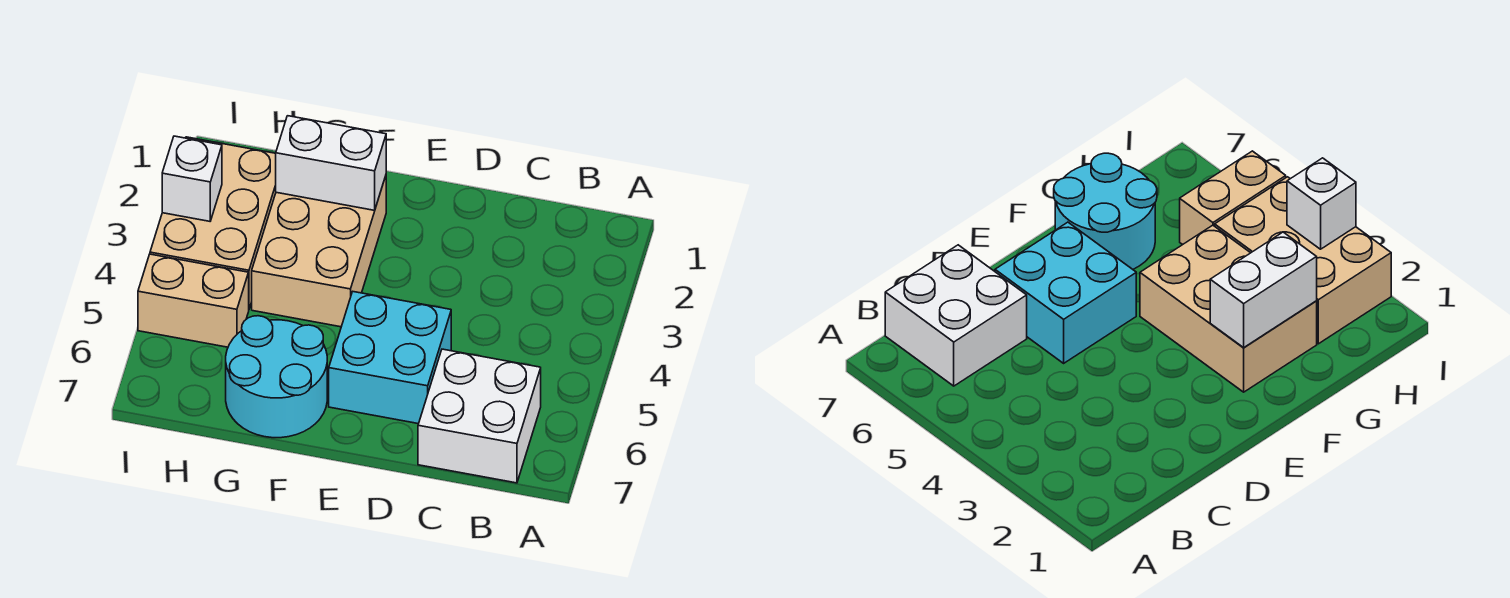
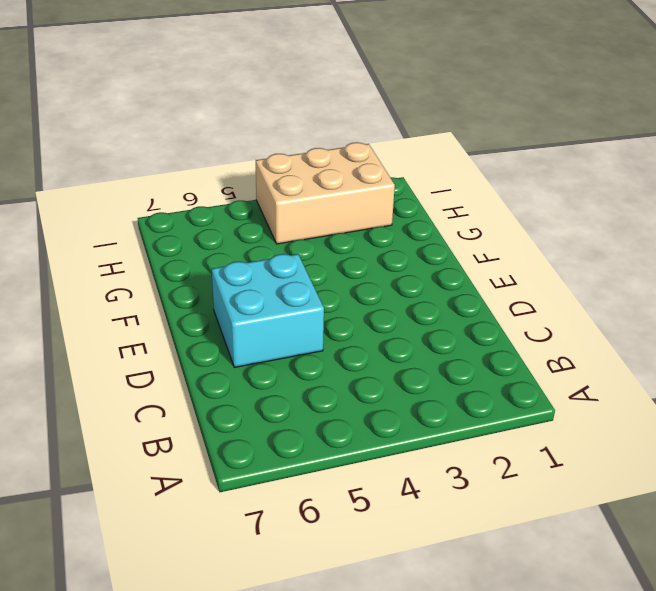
none -> white 2x2 brick [418,349,541,483]
none -> tan 2x3 brick [252,176,386,327]

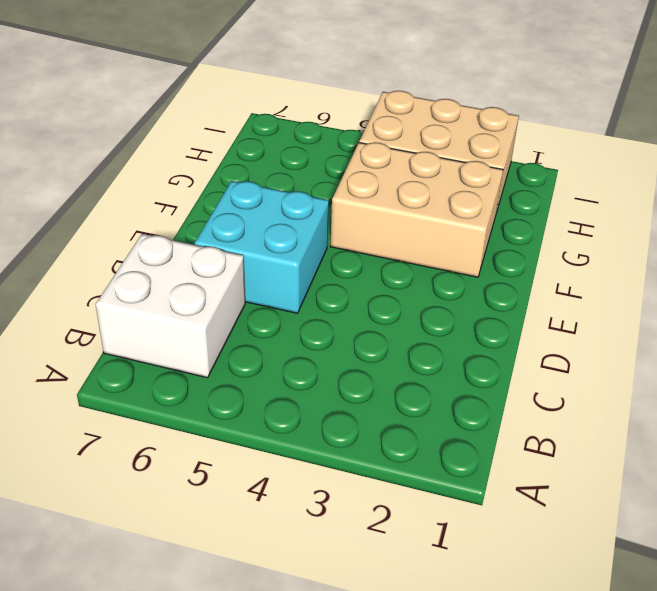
none -> cyan 2x2 round brick [226,316,327,438]
none -> tan 1x2 brick [138,254,249,347]

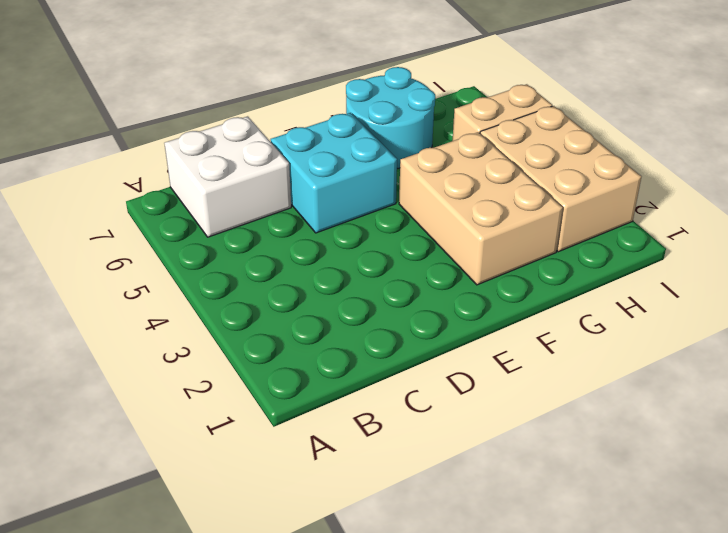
none -> white 1x2 brick [276,116,386,210]
none -> white 1x1 brick [162,136,222,221]

